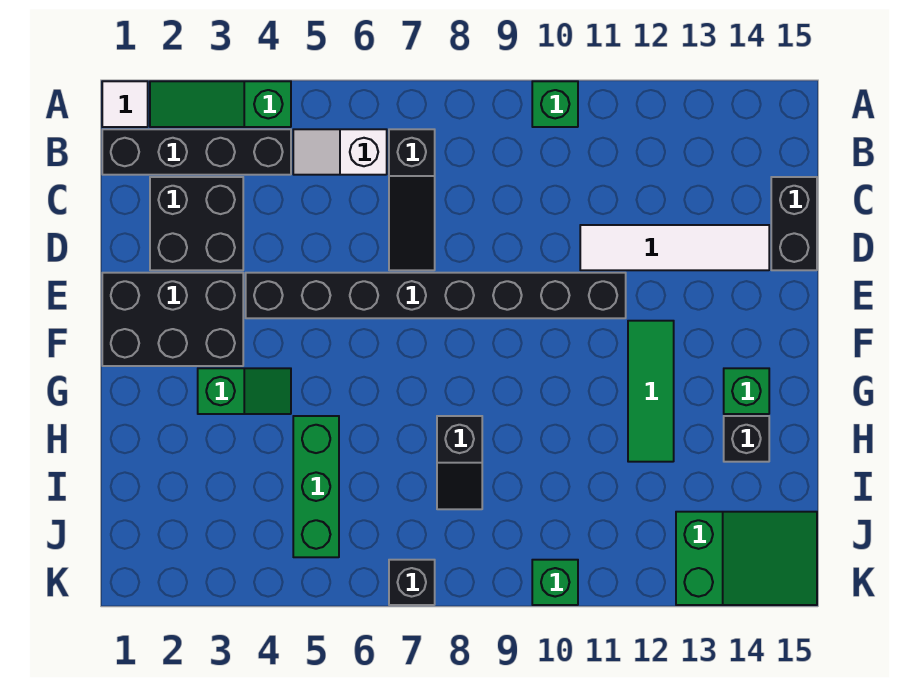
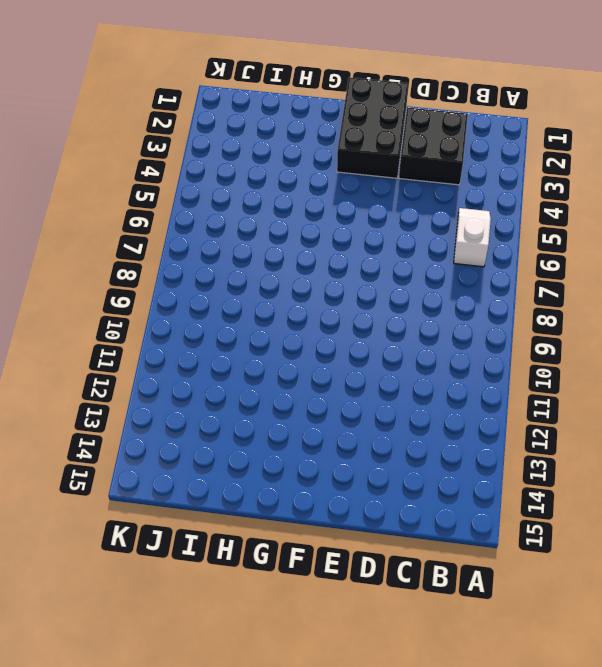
none -> white 1x1 tile [102,81,148,127]
none -> green 1x3 slope [150,81,291,127]
none -> green 1x1 brick [532,81,578,127]

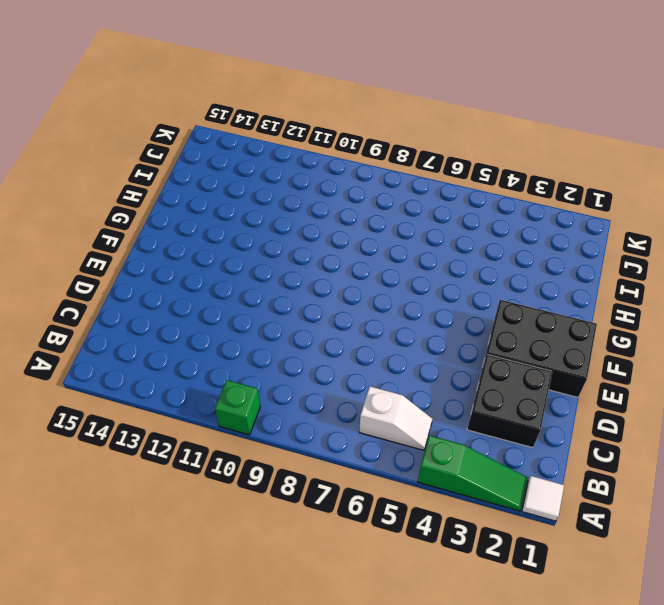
none -> black 1x4 brick [102,129,291,175]
none -> black 1x3 slope [389,129,435,270]
none -> black 1x2 brick [771,177,817,270]

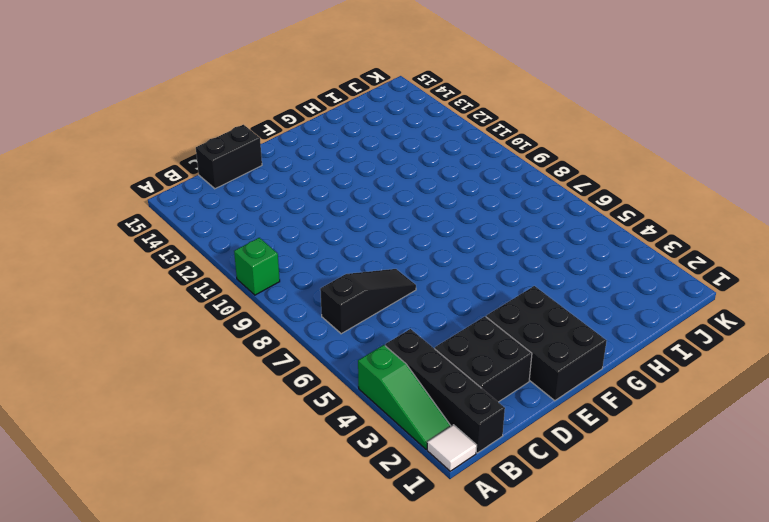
none -> white 1x2 slope [293,129,387,175]
none -> white 1x4 tile [580,225,769,270]
none -> black 1x8 brick [246,273,626,318]

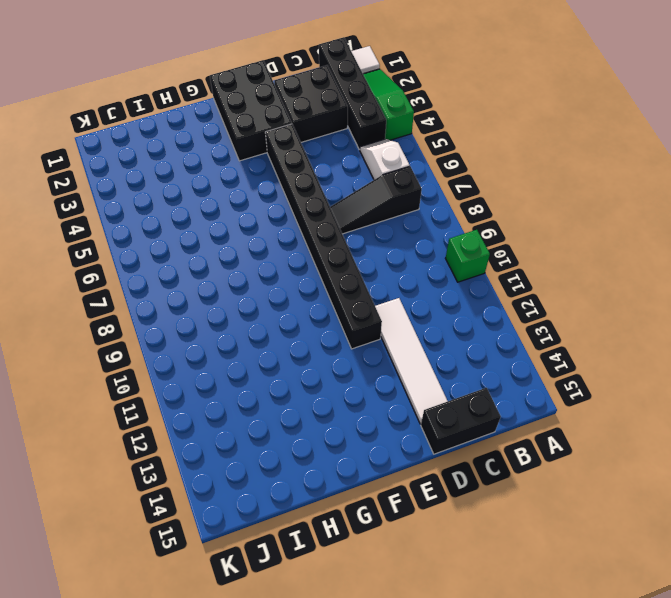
none -> green 1x3 tile [628,321,674,462]
none -> green 1x2 slope [198,368,291,414]
none -> green 1x1 brick [724,368,769,414]

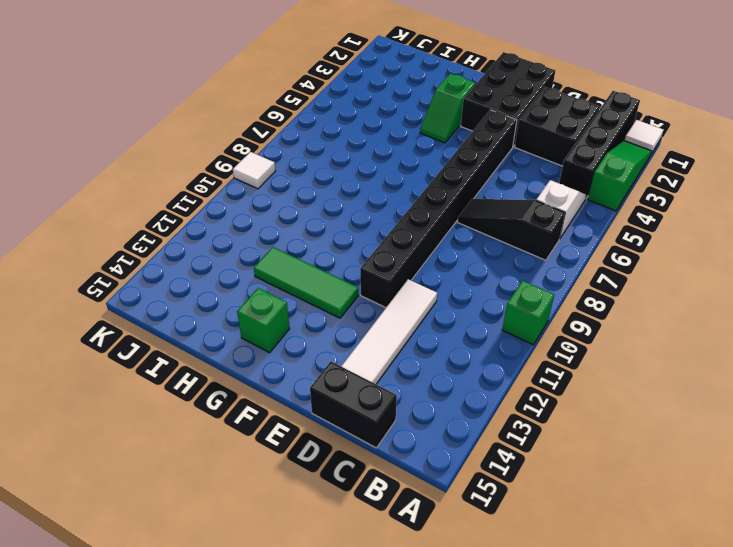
white 1x1 tile [233,152,275,189] -> none
none -> green 1x3 brick [293,416,339,557]
none -> black 1x2 slope [437,416,482,509]
none -> black 1x1 brick [724,416,769,462]

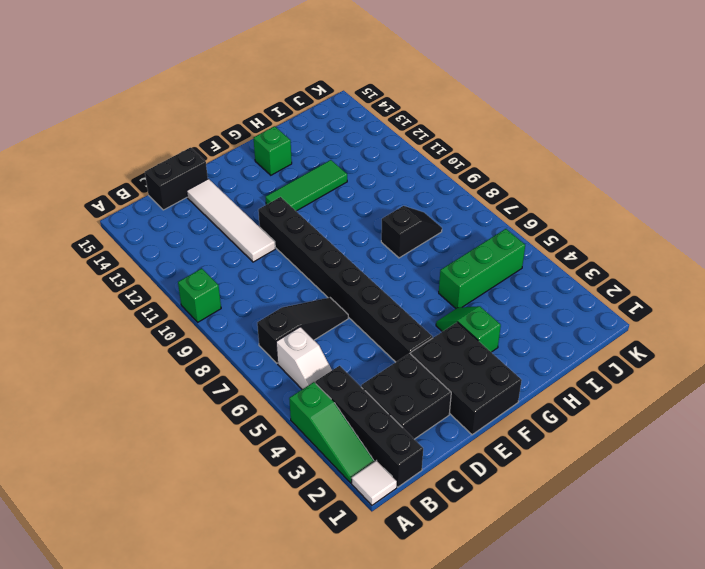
none -> black 1x1 brick [724,416,769,462]
none -> green 2x3 slope [676,512,817,605]
none -> black 1x1 brick [389,560,435,605]

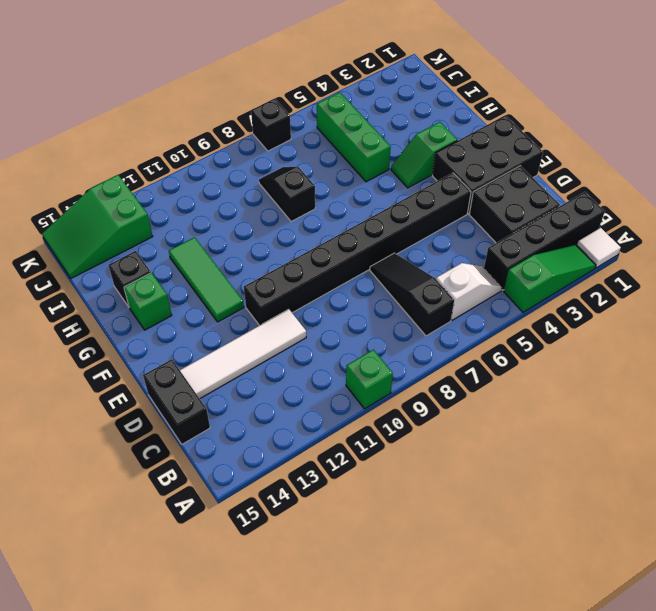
none -> green 1x1 brick [532,560,578,605]

